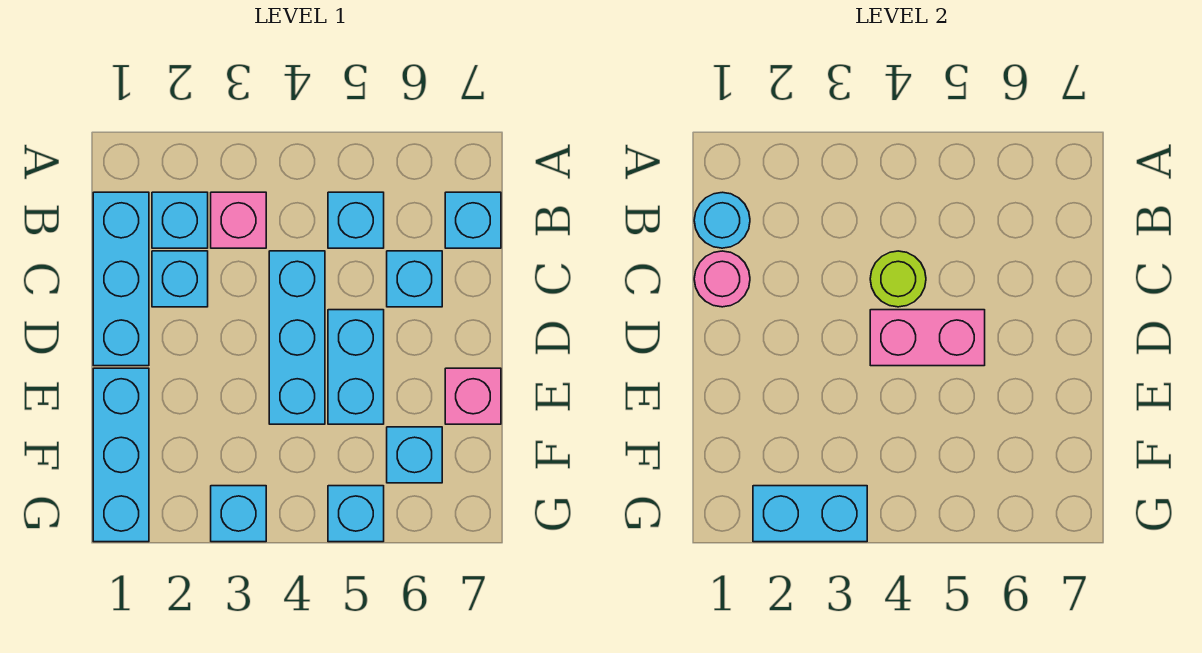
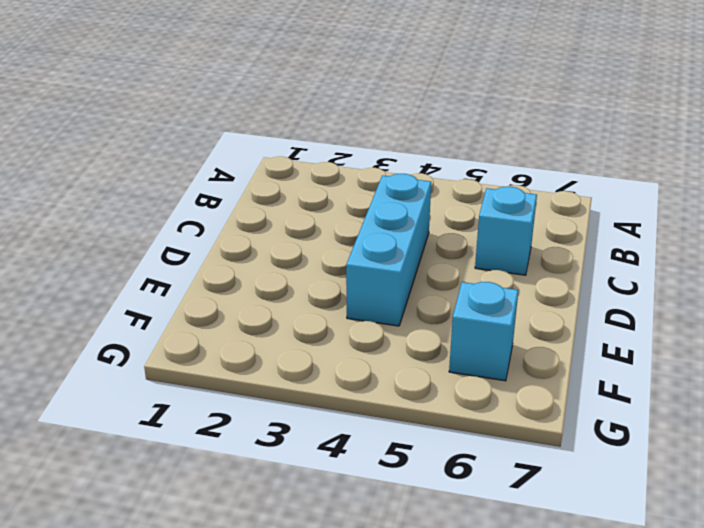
none -> cyan 1x3 brick [93,192,149,366]
none -> cyan 1x1 brick [152,192,208,248]
none -> pink 1x1 brick [211,192,266,248]

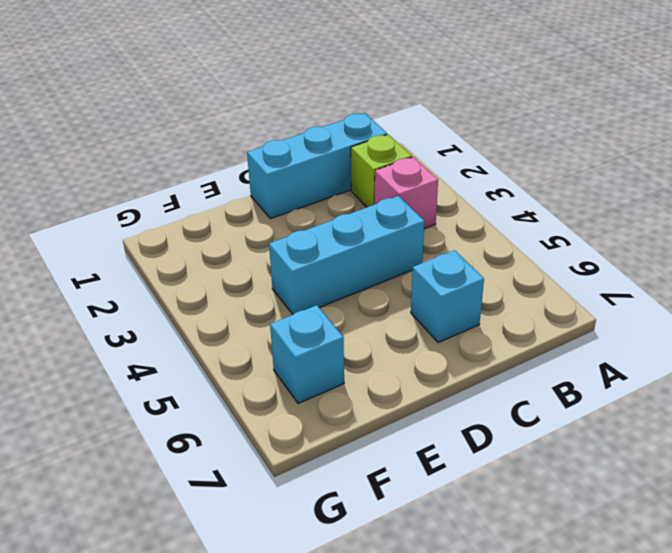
lime 1x1 brick [351,134,412,207] -> cyan 1x1 brick [152,192,208,248]
none -> cyan 1x1 brick [328,192,384,248]
none -> cyan 1x1 brick [445,192,501,248]
none -> cyan 1x1 brick [152,251,208,307]

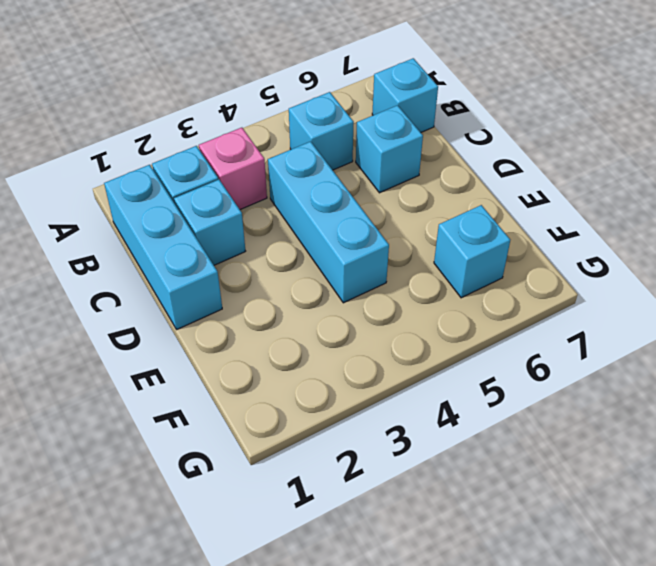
none -> cyan 1x2 brick [328,310,384,424]
none -> cyan 1x3 brick [93,368,149,542]
none -> pink 1x1 brick [445,368,501,424]

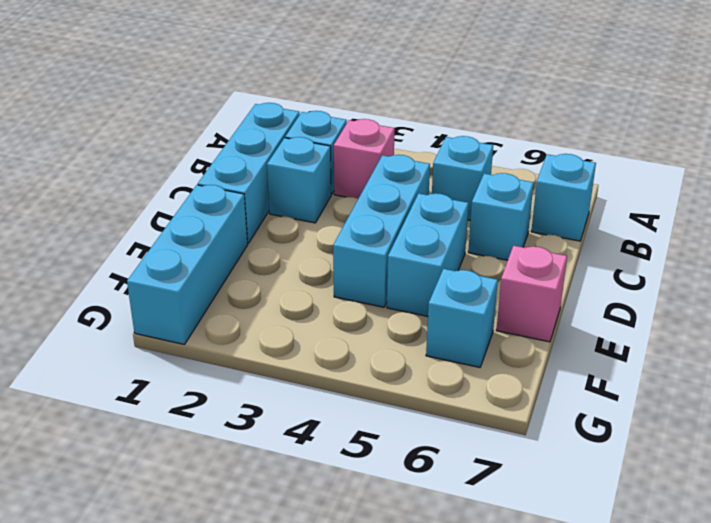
none -> cyan 1x1 brick [211,486,266,542]
none -> cyan 1x1 brick [328,486,384,542]
none -> cyan 1x1 round brick [694,192,750,248]

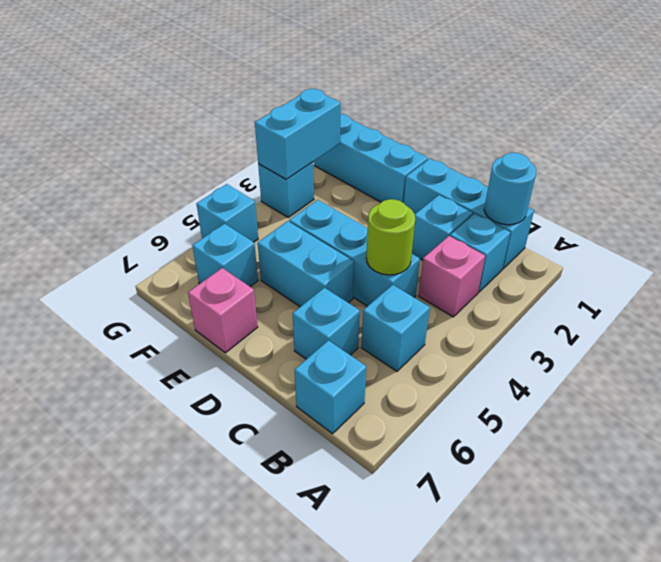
none -> pink 1x1 round brick [694,251,750,307]
none -> pink 1x2 brick [870,310,985,366]

